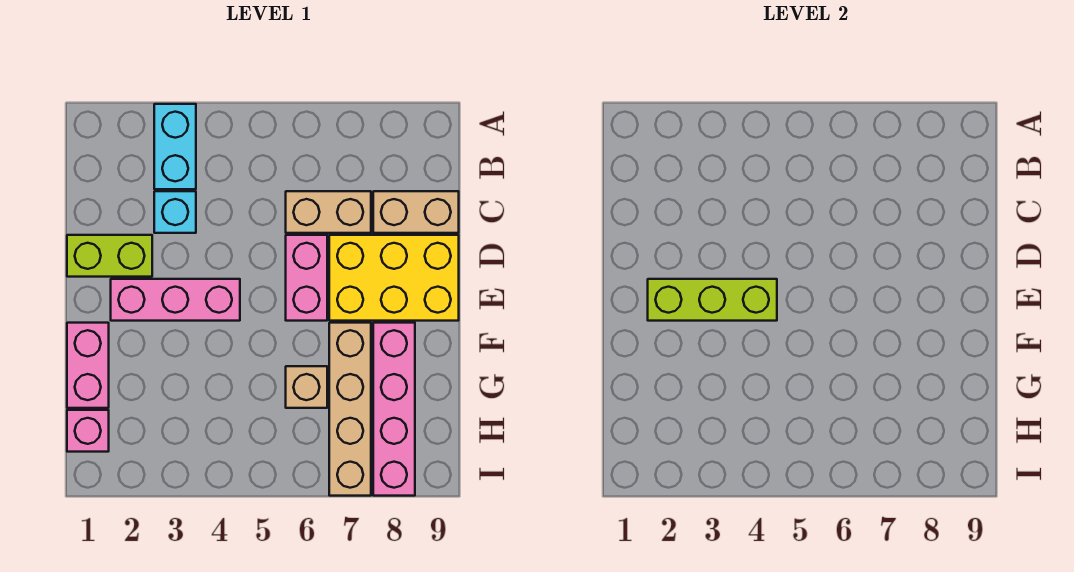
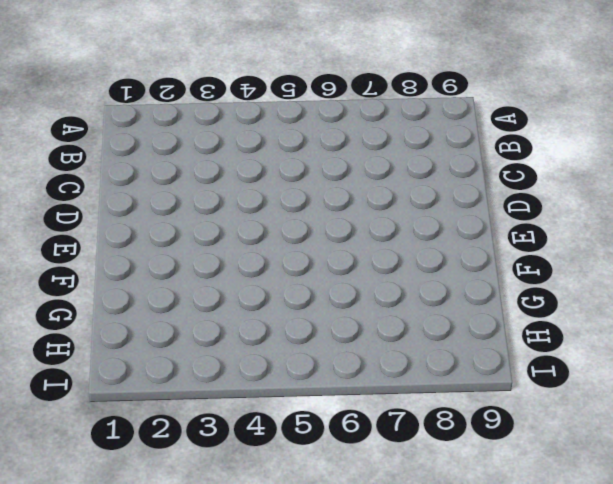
none -> cyan 1x2 brick [154,104,196,189]
none -> cyan 1x1 brick [154,191,196,233]
none -> tan 1x2 brick [286,191,371,233]

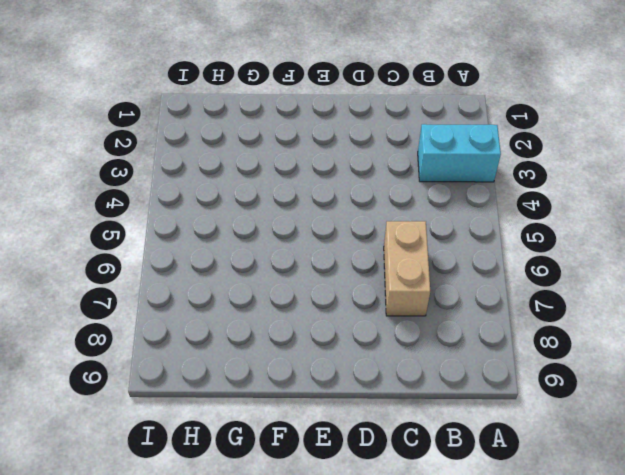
none -> cyan 1x1 brick [154,191,196,233]
none -> tan 1x2 brick [373,191,459,233]
none -> lime 1x2 brick [67,235,152,277]

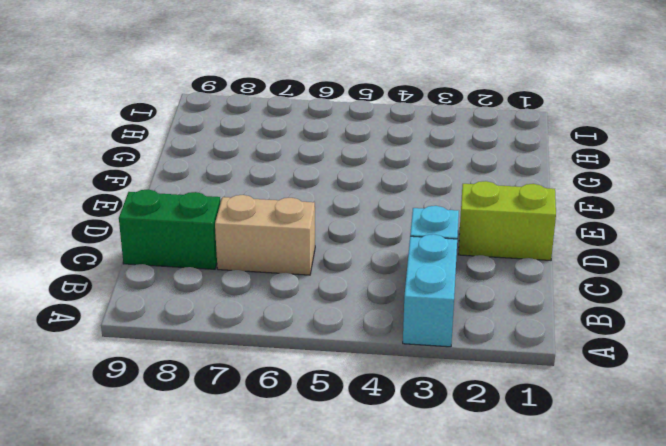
green 1x2 brick [119,189,220,269] -> tan 1x2 brick [373,191,459,233]
none -> pink 1x2 brick [286,235,327,321]
none -> yellow 2x3 brick [329,235,459,321]
none -> pink 1x3 brick [111,279,240,321]

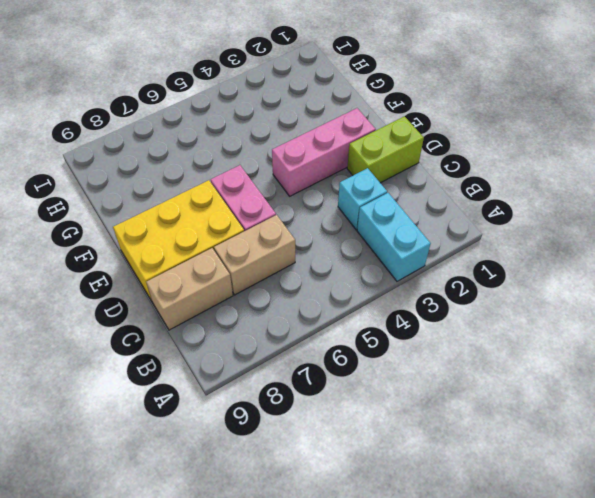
none -> pink 1x2 brick [67,323,109,408]
none -> tan 1x4 brick [329,323,371,496]
none -> pink 1x4 brick [373,323,415,496]

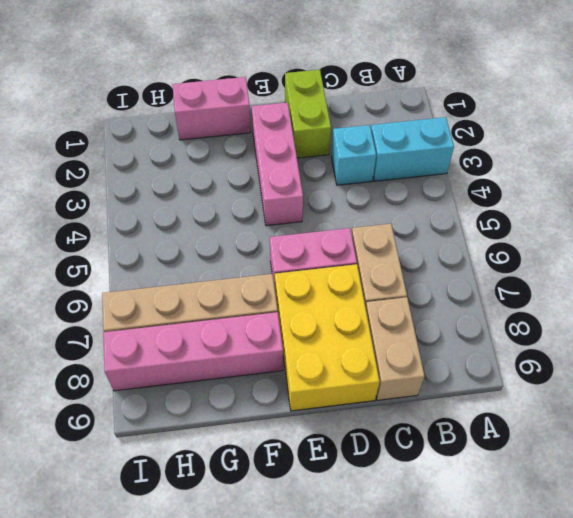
none -> tan 1x1 brick [286,366,327,408]
none -> pink 1x1 brick [67,410,109,452]
none -> lime 1x3 brick [648,279,777,321]

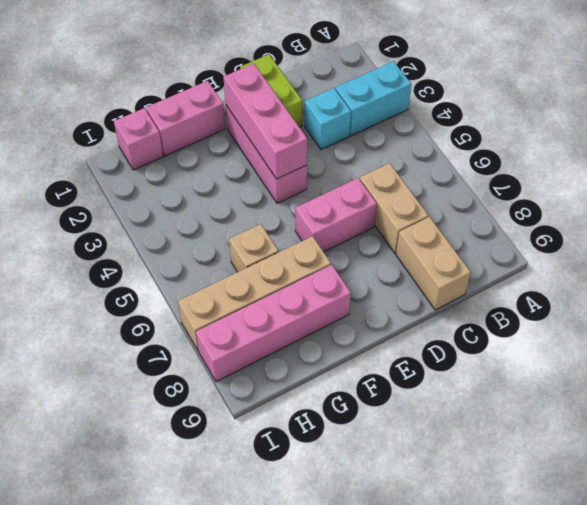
pink 1x3 brick [223,64,307,179] -> lime 1x3 brick [648,279,777,321]
none -> yellow 2x3 brick [329,235,459,321]

